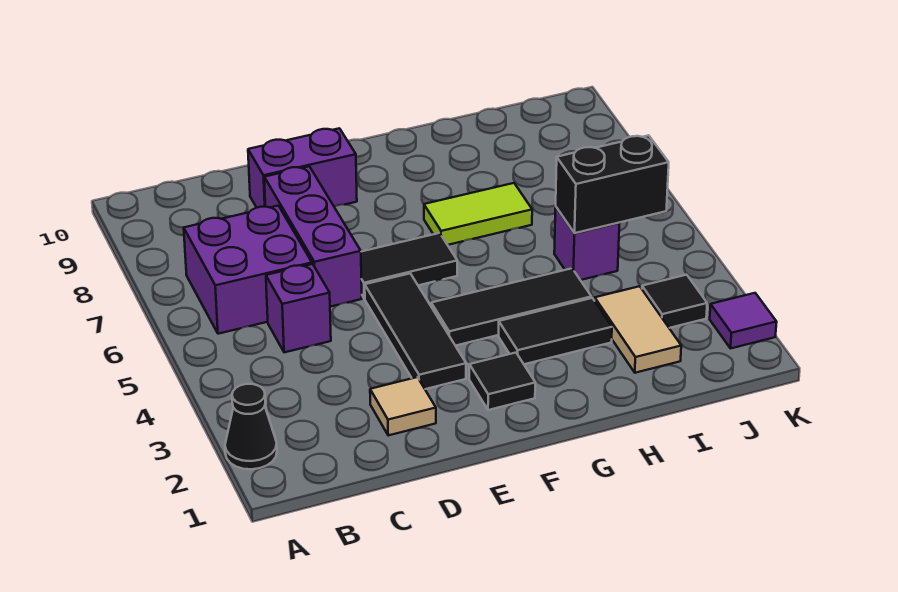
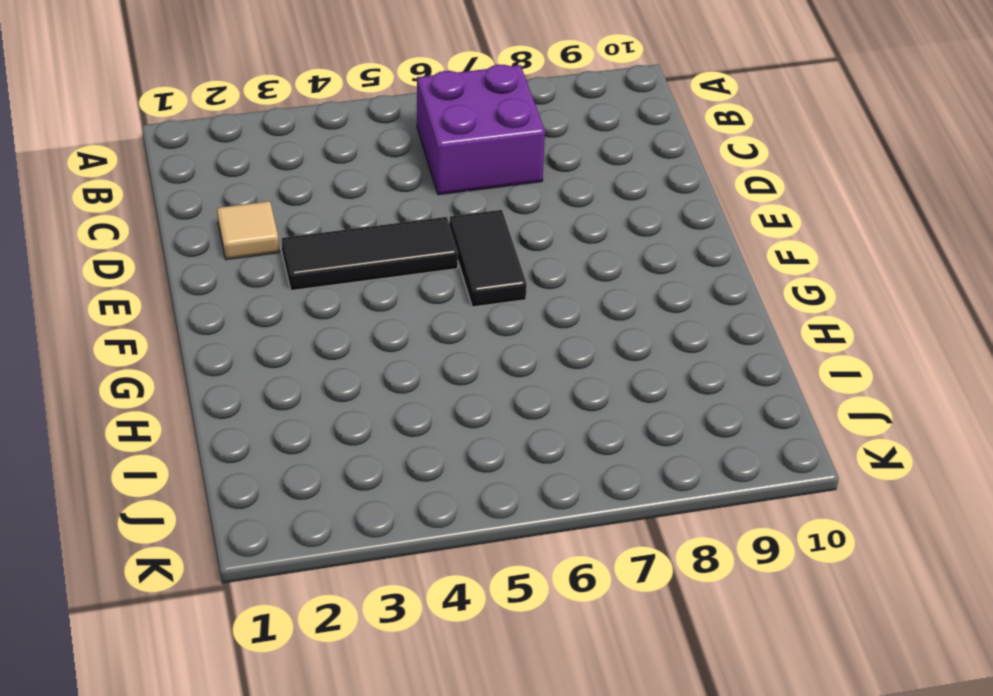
none -> black 1x1 cone [225,384,277,469]
none -> purple 1x1 brick [266,264,331,352]
none -> purple 1x3 brick [264,166,362,307]

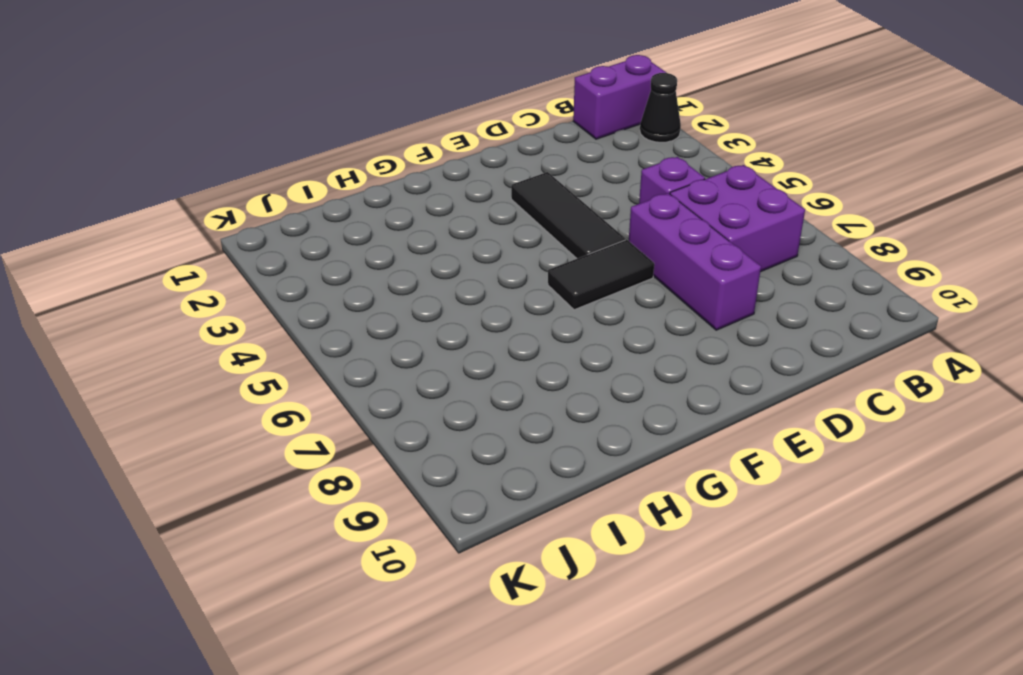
purple 1x2 brick [573,55,666,139] -> purple 1x2 brick moved to [248,128,357,208]
none -> tan 1x1 tile [370,377,436,435]
none -> black 1x1 tile [469,353,535,410]
none -> black 1x3 tile [431,268,591,346]

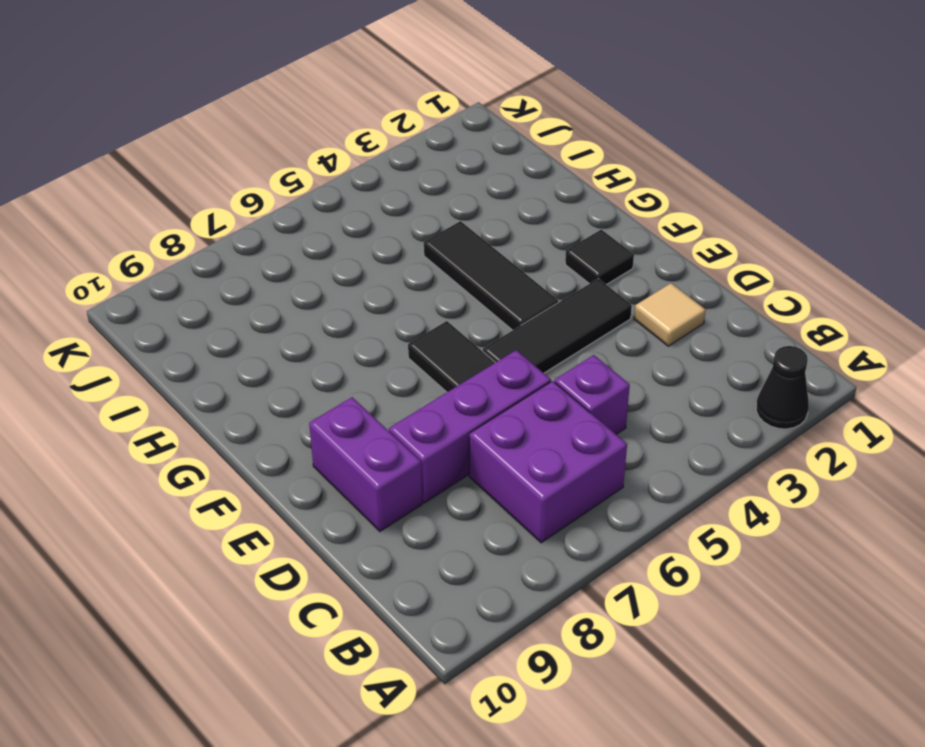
none -> black 1x2 tile [499,298,612,364]
none -> lime 1x2 tile [424,183,532,245]
none -> tan 1x2 tile [595,286,681,373]

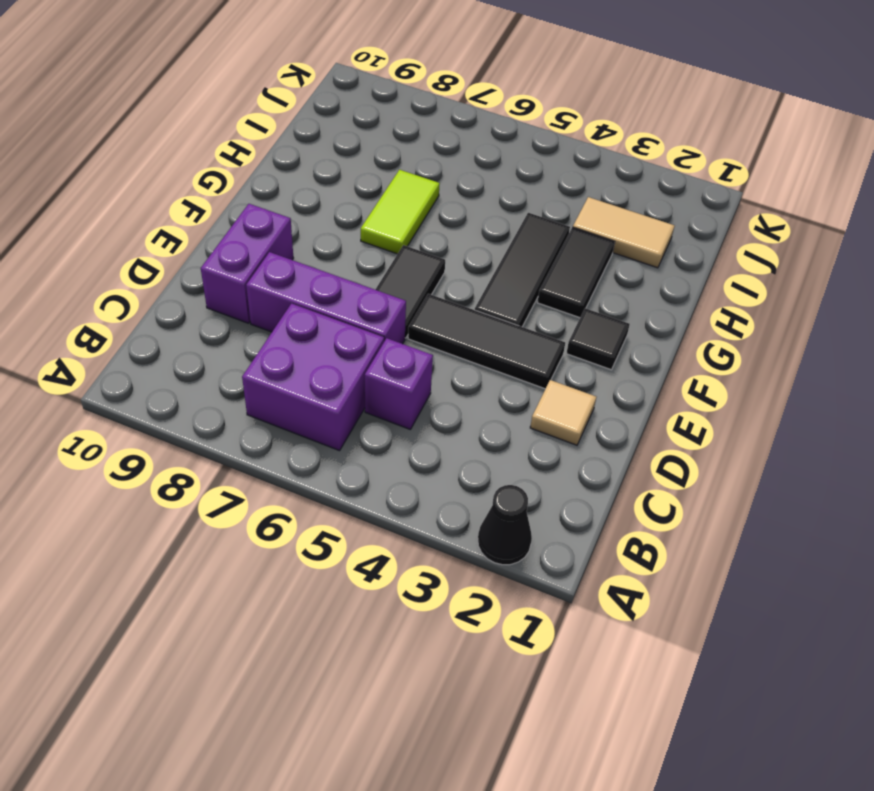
none -> purple 1x1 brick [554,207,619,280]
none -> black 1x1 tile [642,275,707,328]
none -> purple 1x1 tile [710,293,777,349]

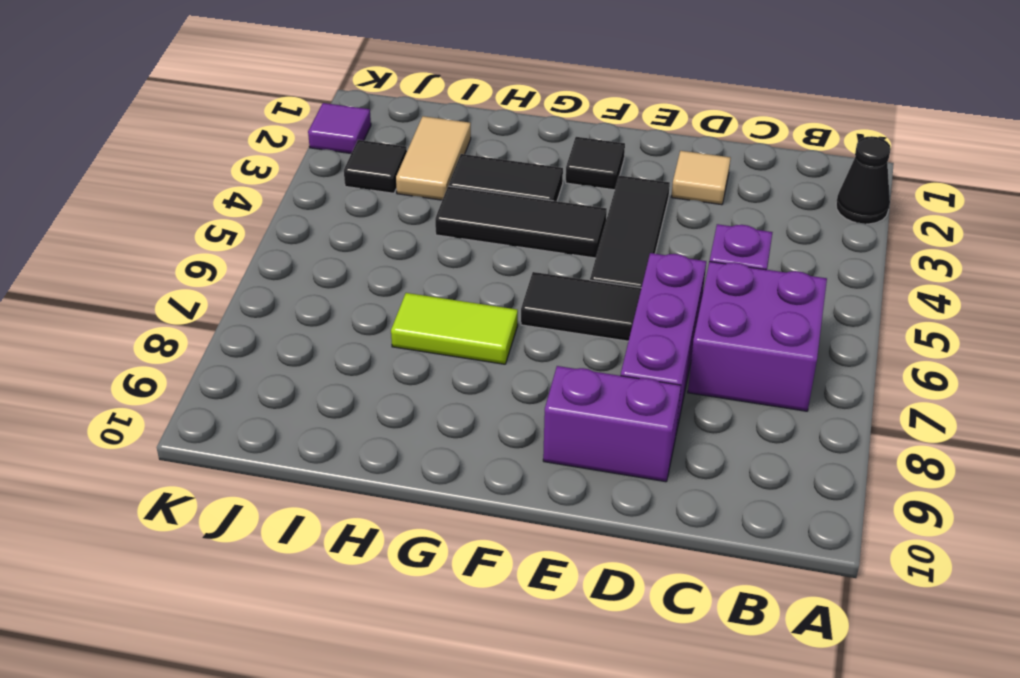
none -> purple 1x1 brick [554,207,619,280]
none -> black 1x2 brick [556,135,669,233]

